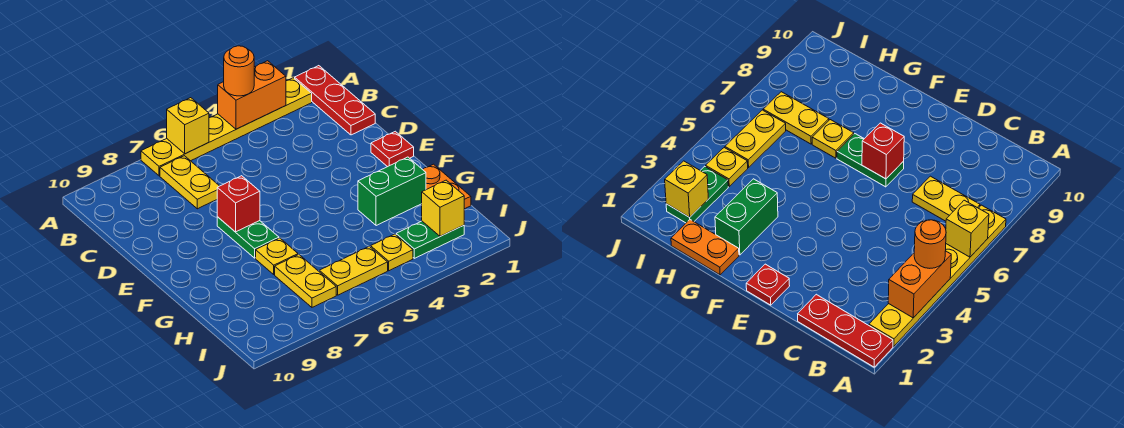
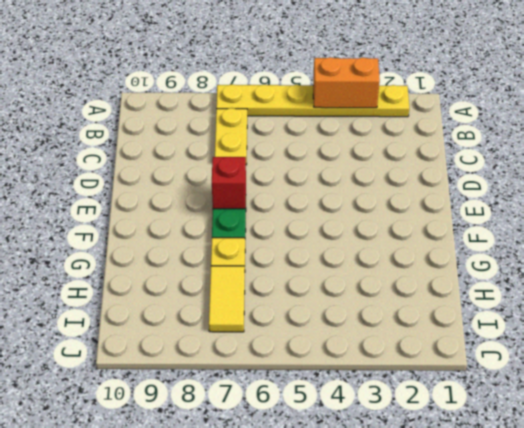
yellow 1x2 tile [209,266,245,332] -> yellow 1x2 plate [275,255,336,307]
none -> red 1x3 plate [295,66,375,135]
none -> red 1x1 plate [371,131,414,167]
none -> orange 1x2 plate [423,164,471,209]

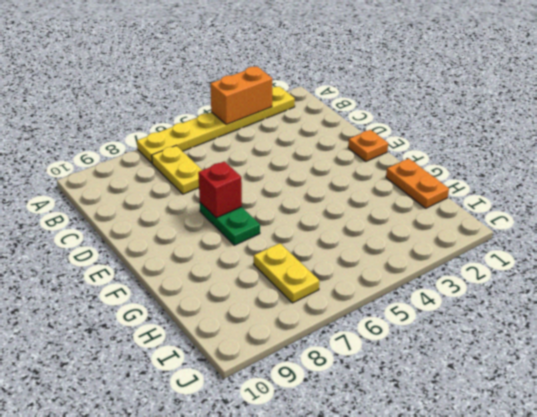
orange 1x1 plate [348,130,388,161] -> red 1x1 plate [371,131,414,167]
none -> red 1x3 plate [295,66,375,135]
none -> green 1x2 brick [358,157,426,226]
none -> yellow 1x1 plate [256,238,298,274]

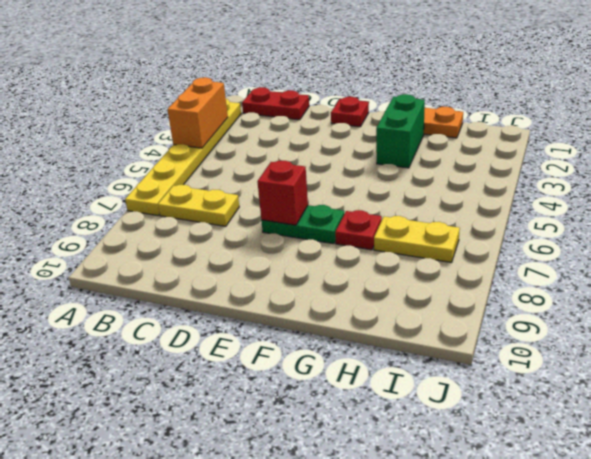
red 1x2 plate [242,87,309,120] -> red 1x3 plate [295,66,375,135]
red 1x1 plate [335,210,382,250] -> yellow 1x1 plate [256,238,298,274]
none -> green 1x2 plate [396,221,464,258]
none -> yellow 1x1 plate [371,234,413,271]
none -> yellow 1x2 plate [319,246,388,295]

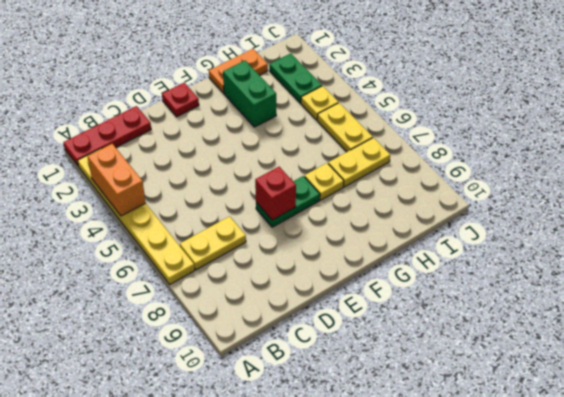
none -> yellow 1x1 brick [167,98,209,154]
none -> yellow 1x1 brick [422,180,464,236]
none -> orange 1x1 round brick [224,46,254,96]

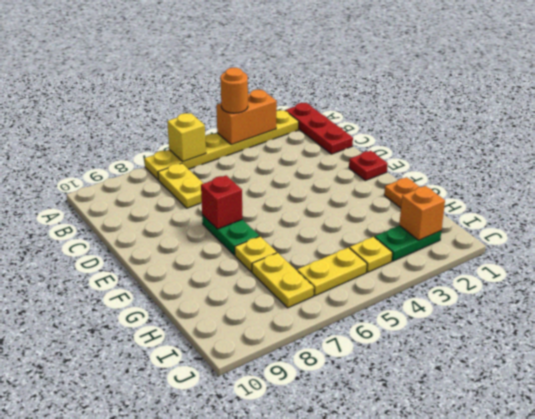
orange 1x1 brick [399,186,445,240] -> yellow 1x1 brick [422,180,464,236]
none -> green 1x2 brick [358,157,426,226]

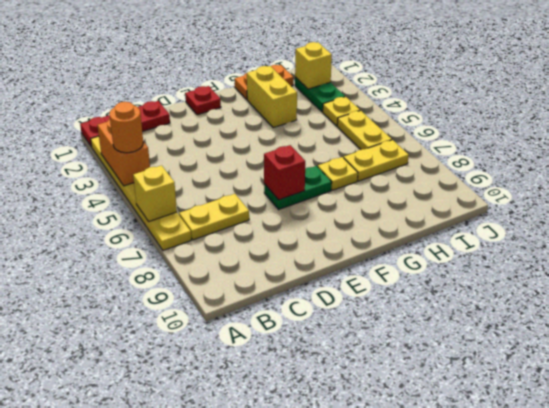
yellow 1x2 brick [247,66,297,128] -> green 1x2 brick [358,157,426,226]

